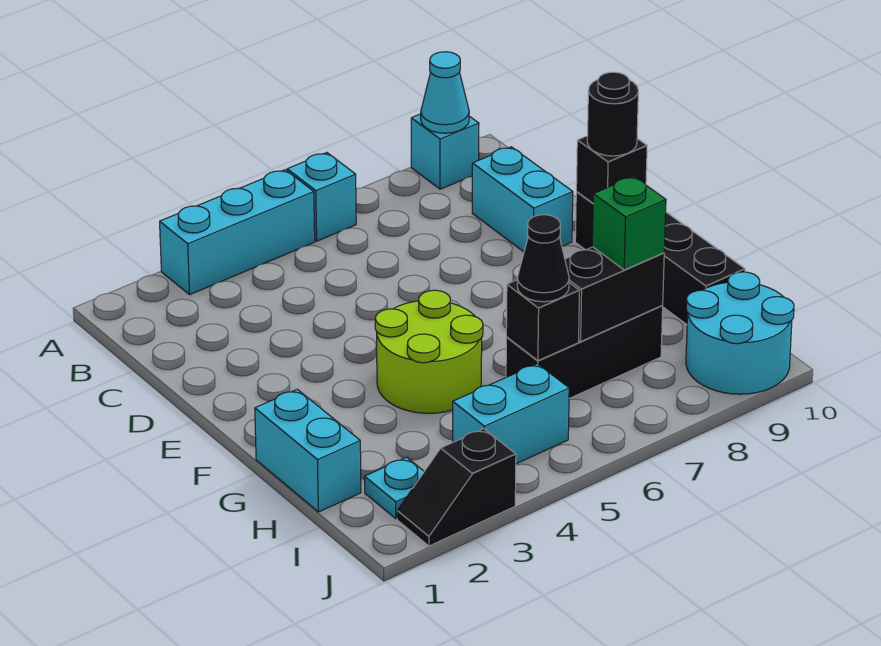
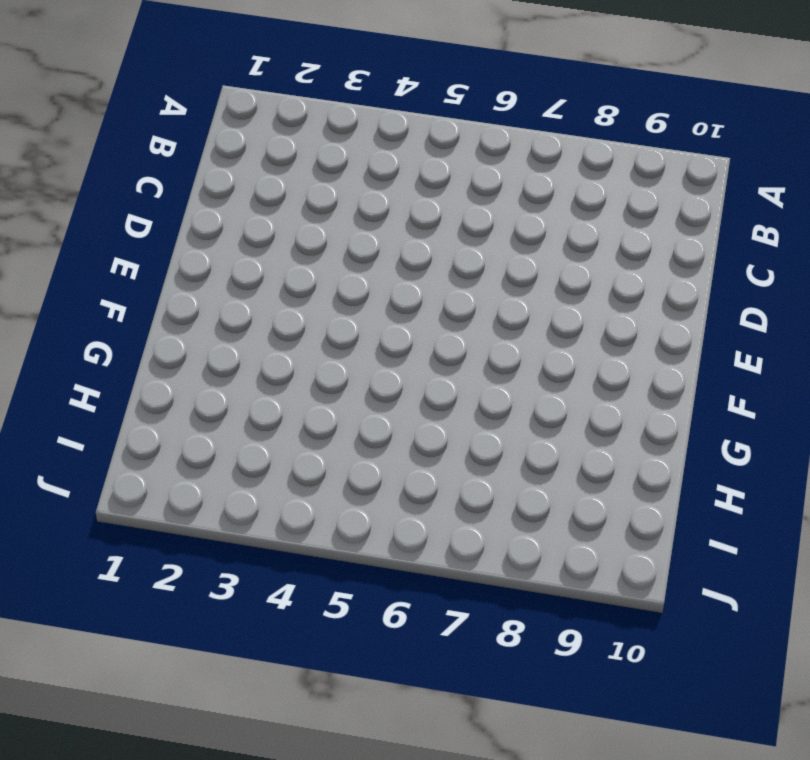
none -> cyan 1x3 brick [160,170,315,295]
none -> cyan 1x1 brick [287,153,356,241]
none -> cyan 1x1 brick [411,114,479,189]

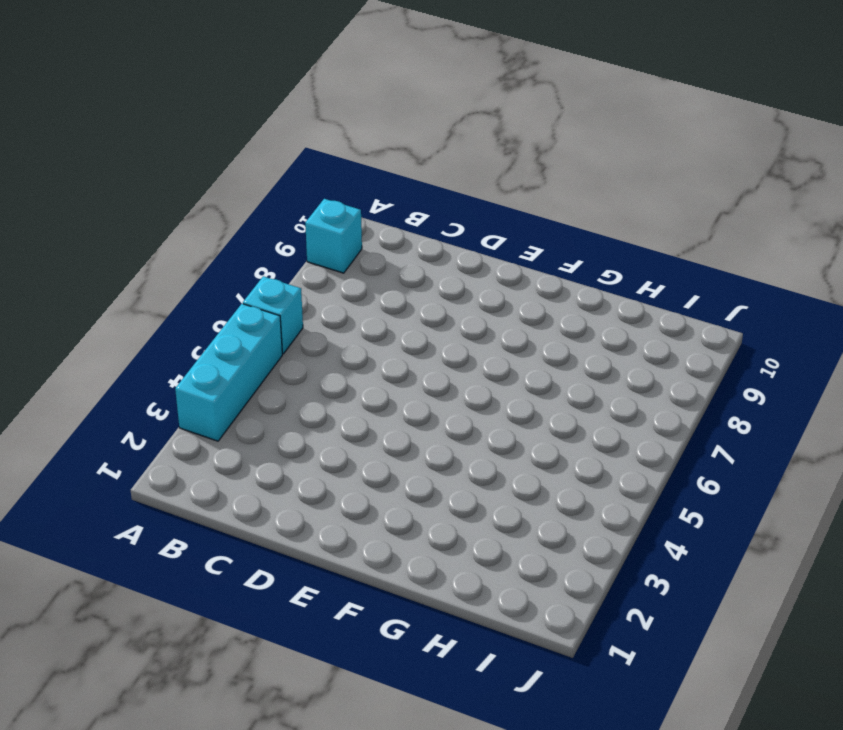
none -> cyan 1x2 brick [472,147,573,252]
none -> black 1x4 brick [575,192,745,324]
none -> lime 2x2 round brick [375,290,483,413]

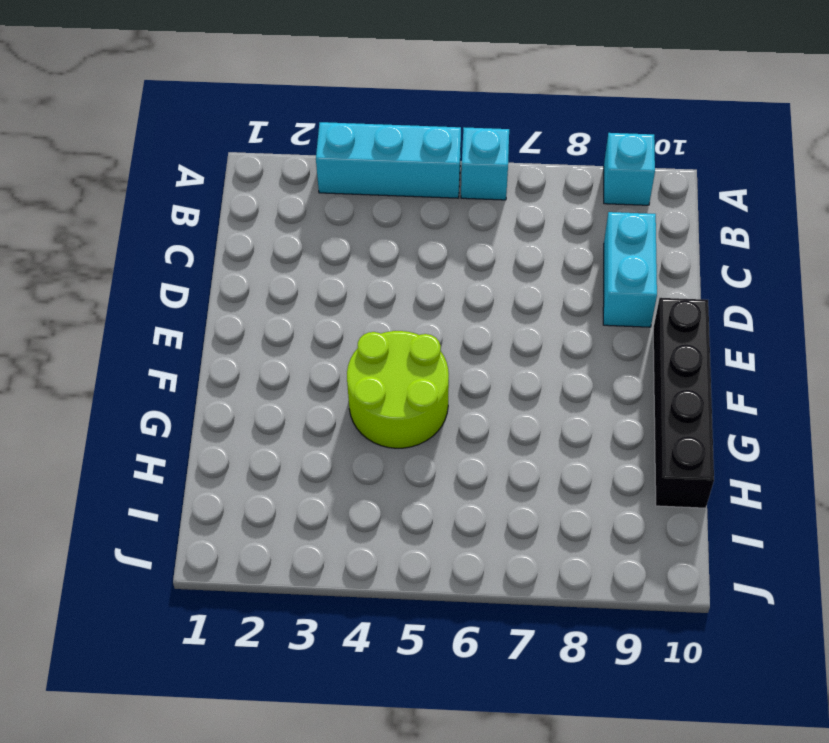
none -> cyan 1x2 brick [255,389,361,512]
none -> black 1x3 brick [506,305,663,398]
none -> cyan 1x1 plate [364,457,424,519]

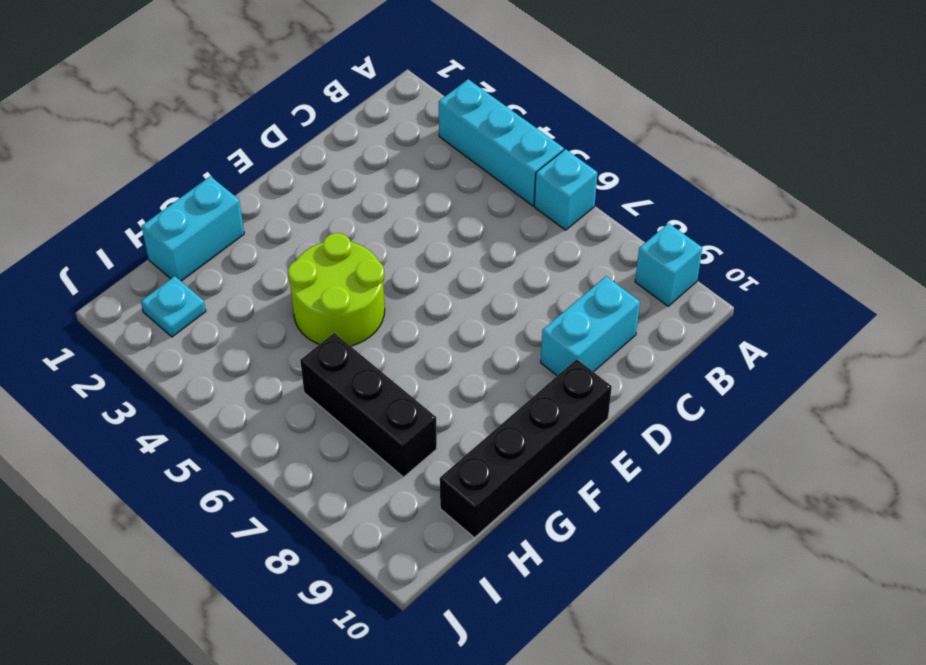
none -> cyan 1x2 brick [453,364,569,464]
none -> cyan 2x2 round brick [686,272,794,394]
none -> black 1x2 slope [397,429,516,546]

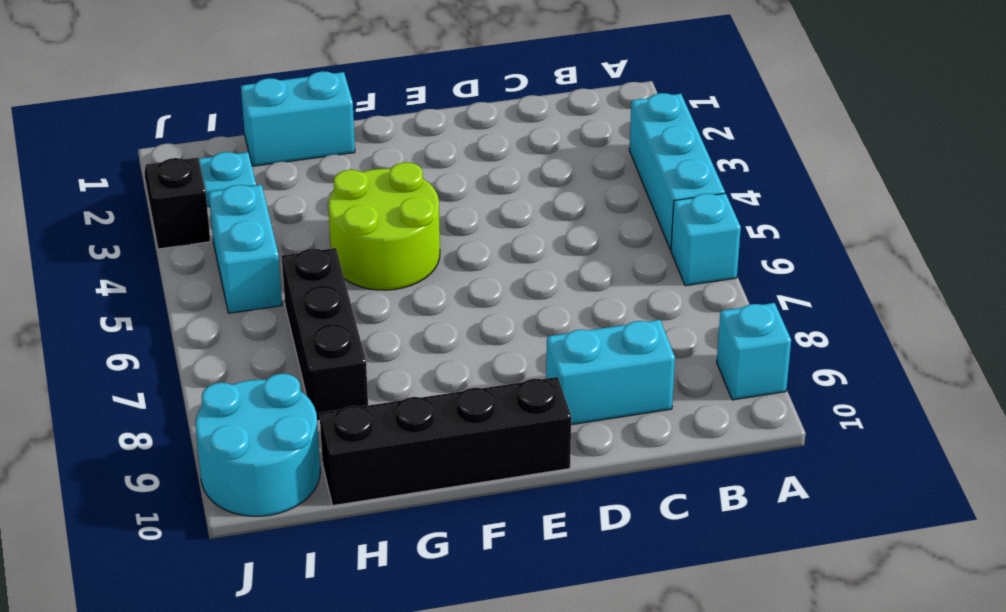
none -> cyan 1x1 cone [421,52,469,133]
none -> black 1x1 brick [576,136,647,203]
none -> black 1x1 brick [506,280,580,361]

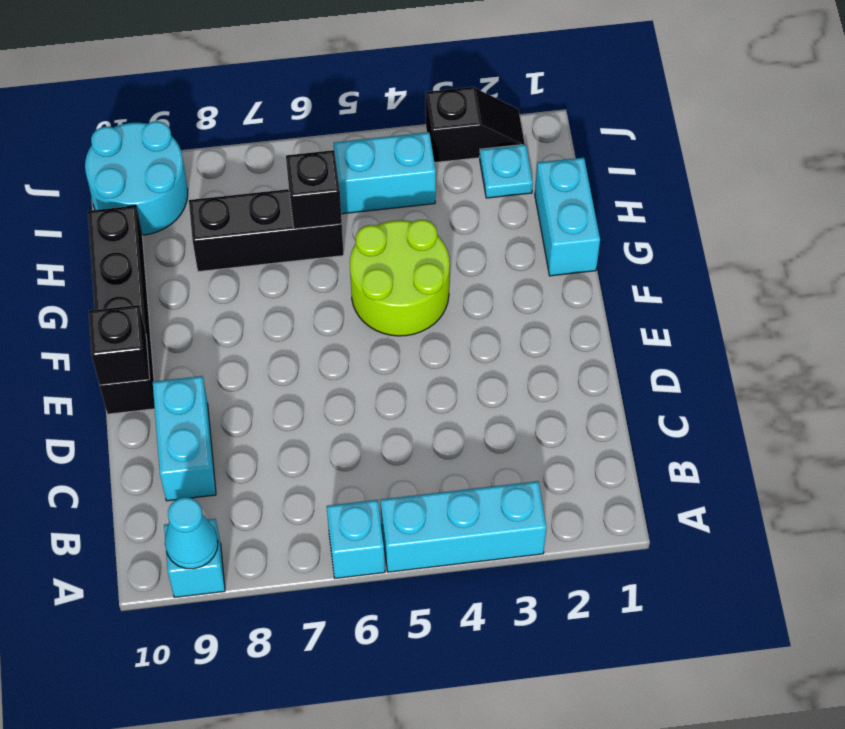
none -> black 1x2 brick [565,247,664,341]
none -> black 1x1 round brick [587,72,638,156]
none -> black 1x1 cone [517,215,569,302]

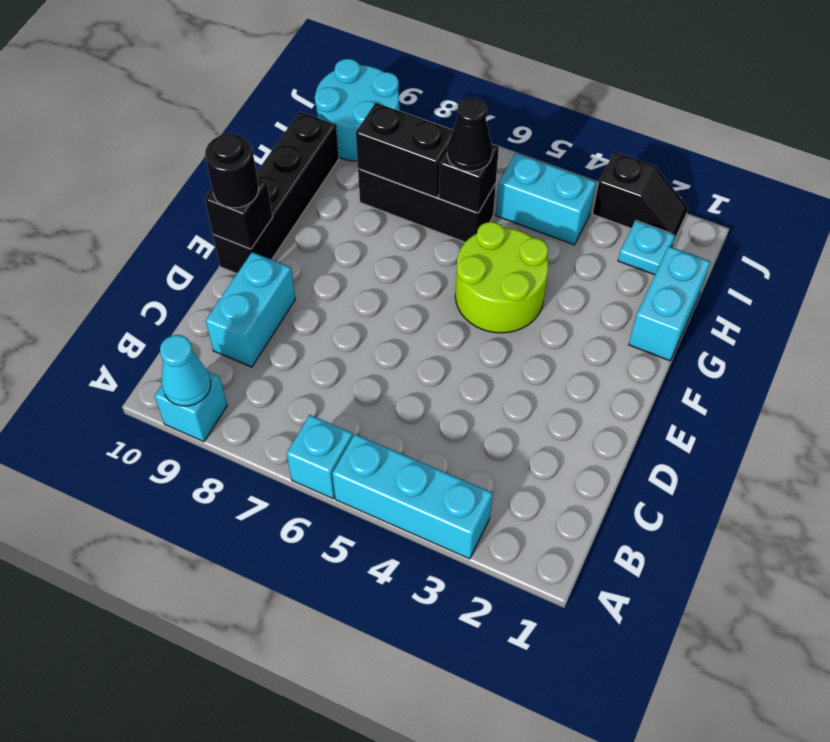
none -> green 1x1 brick [592,176,666,270]

